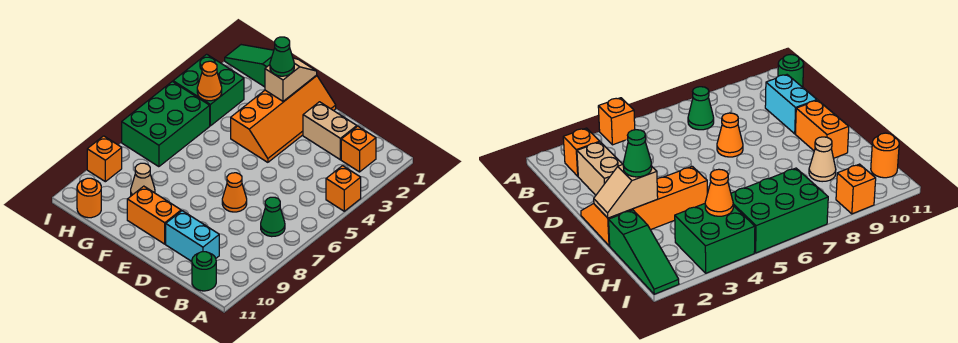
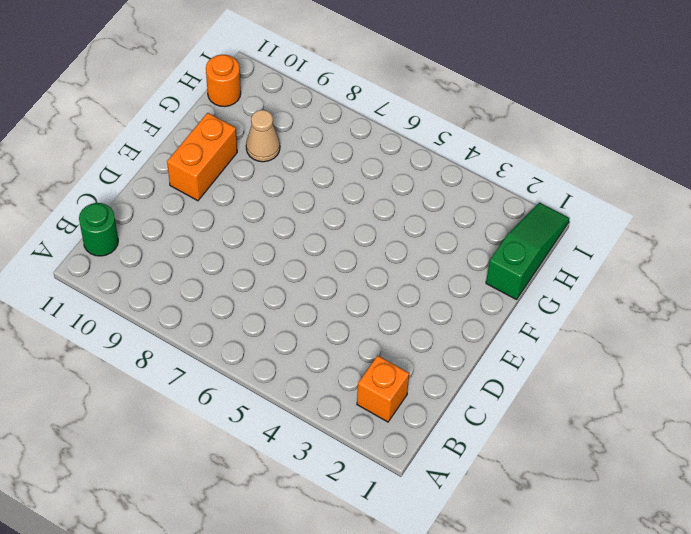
none -> orange 1x1 brick [326,166,361,211]
none -> green 1x1 cone [261,197,285,237]
none -> tan 1x2 brick [303,102,357,160]

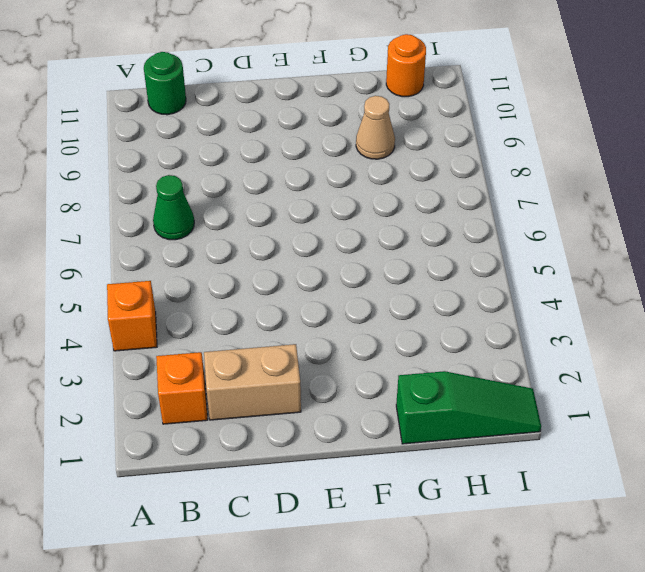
none -> cyan 1x2 brick [166,211,219,261]
none -> orange 1x1 cone [222,173,247,212]
none -> orange 2x4 slope [231,75,336,162]

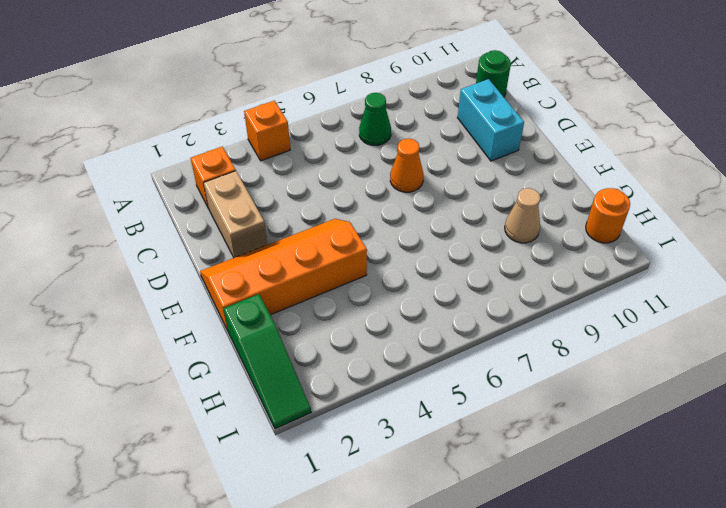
none -> orange 1x2 brick [127,186,181,244]
none -> green 2x2 brick [173,54,244,126]
none -> green 2x3 brick [122,82,210,167]

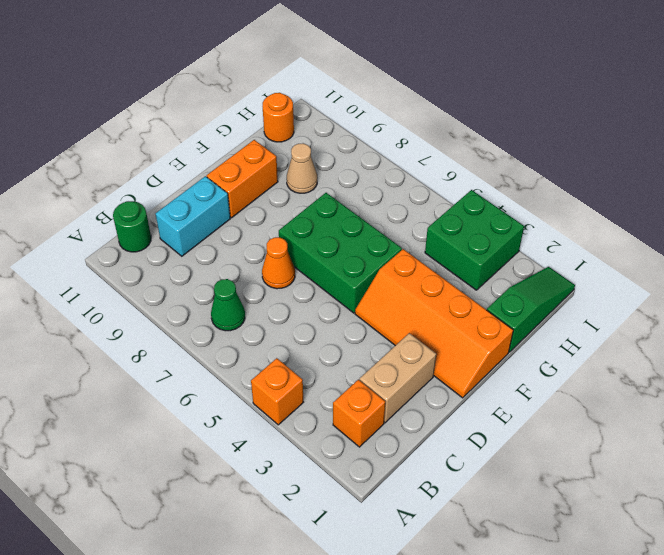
green 2x3 brick [279,193,402,313] -> green 2x3 brick moved to [122,82,210,167]
none -> orange 1x1 brick [87,136,122,182]
none -> tan 1x2 slope [265,58,317,101]
none -> orange 1x1 cone [197,61,222,101]

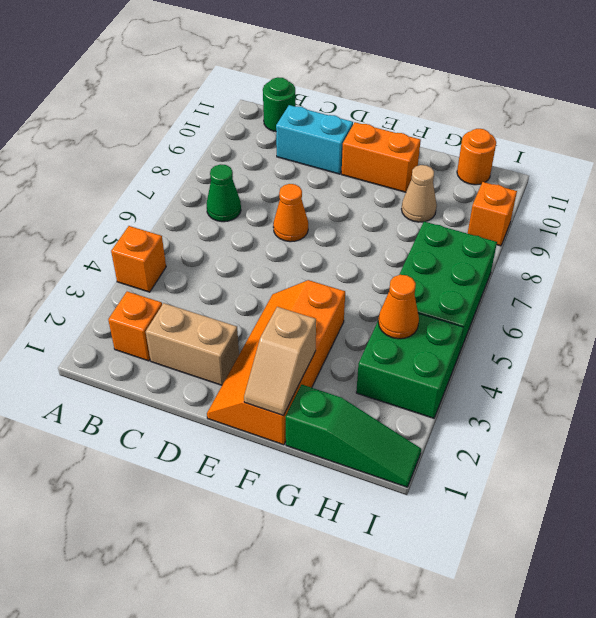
none -> green 1x1 cone [270,37,294,76]

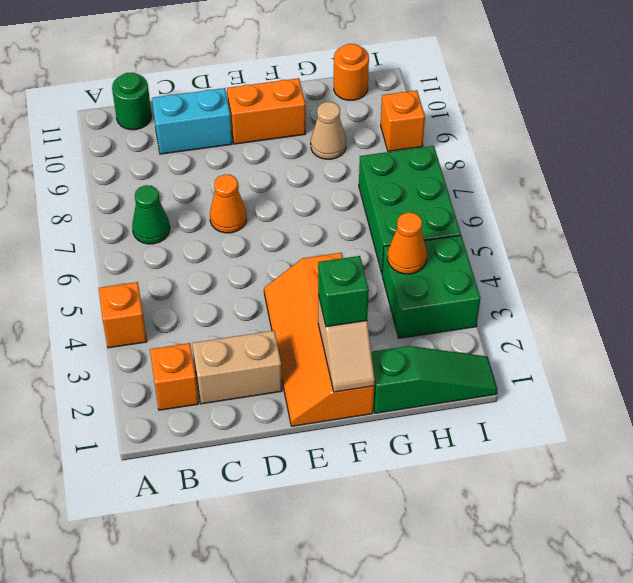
green 1x1 brick [318,256,369,327] -> green 1x1 cone [270,37,294,76]

